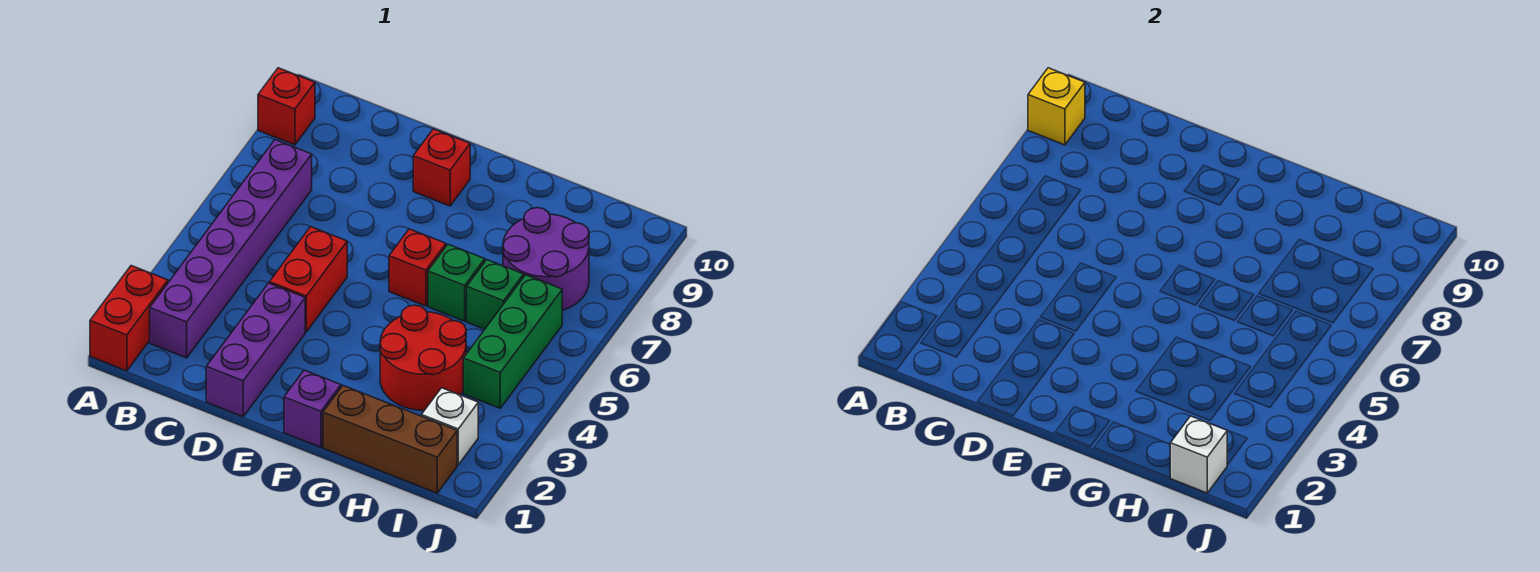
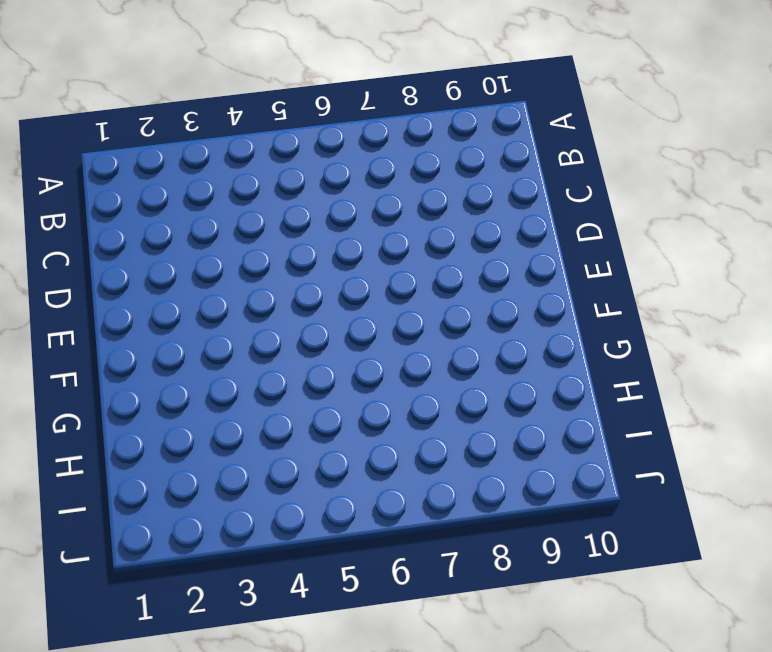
none -> red 1x2 brick [90,266,168,371]
none -> red 1x1 brick [258,68,315,145]
none -> purple 1x6 brick [150,140,312,358]

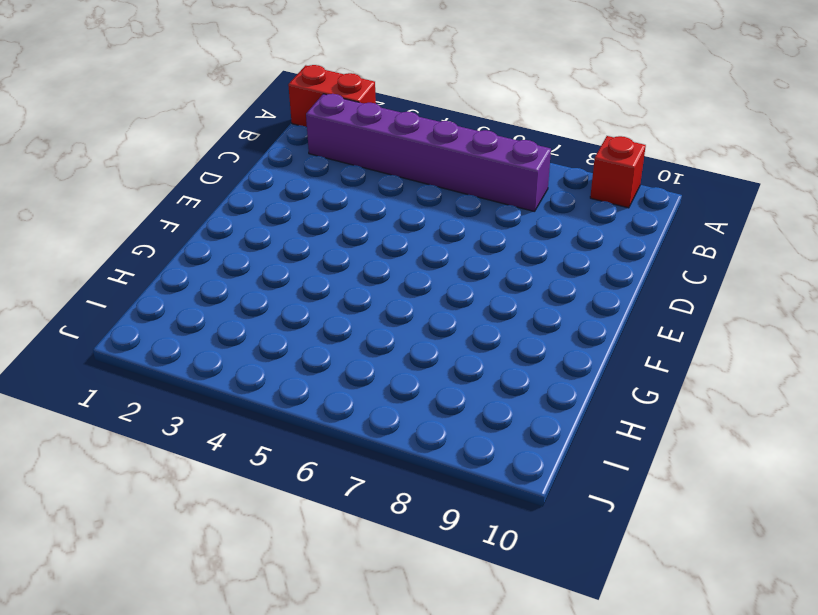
none -> purple 1x3 brick [206,283,305,417]
none -> red 1x2 brick [269,227,347,332]
none -> red 1x1 brick [413,129,470,206]

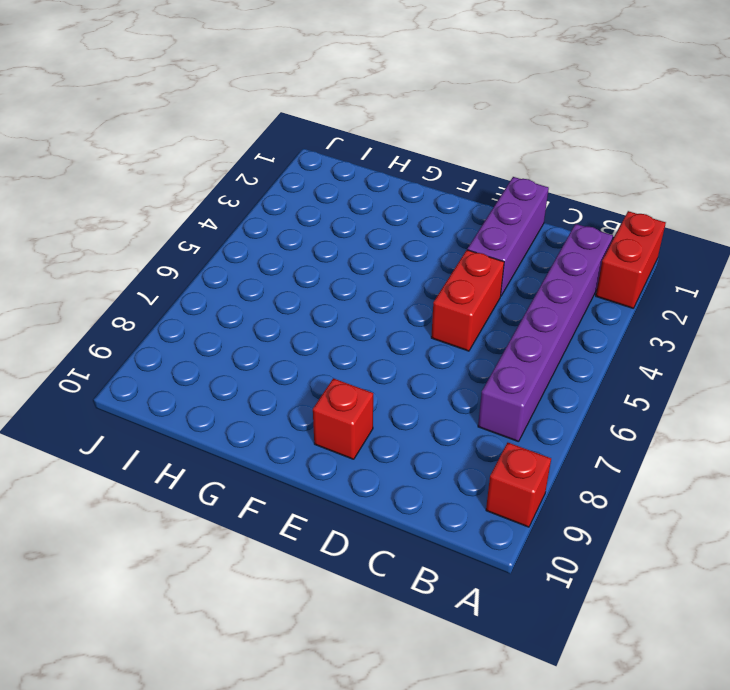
none -> purple 1x1 brick [284,370,341,447]
none -> red 1x1 brick [389,229,446,306]
none -> brown 1x3 brick [323,386,457,493]

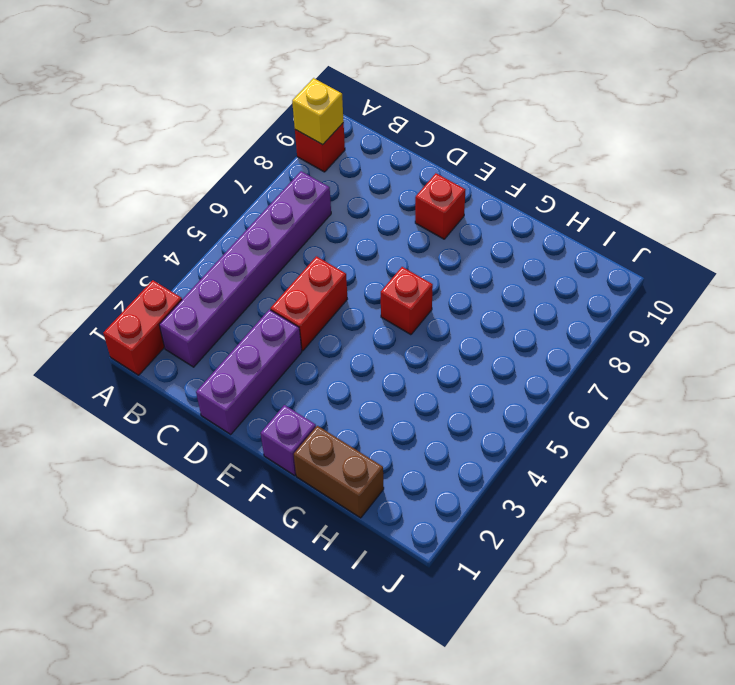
brown 1x2 brick [294,426,384,518] -> brown 1x3 brick [323,386,457,493]
none -> red 2x2 round brick [380,305,466,410]
none -> green 1x1 brick [428,244,485,321]
none -> green 1x1 brick [467,260,524,329]

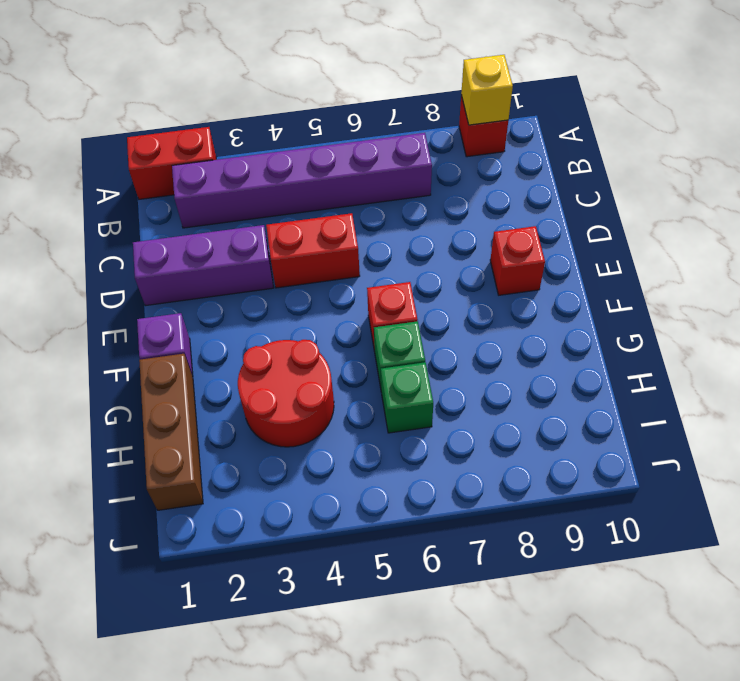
none -> purple 2x2 round brick [503,208,589,310]
none -> white 1x1 brick [421,388,478,465]
none -> green 1x3 brick [463,275,562,408]

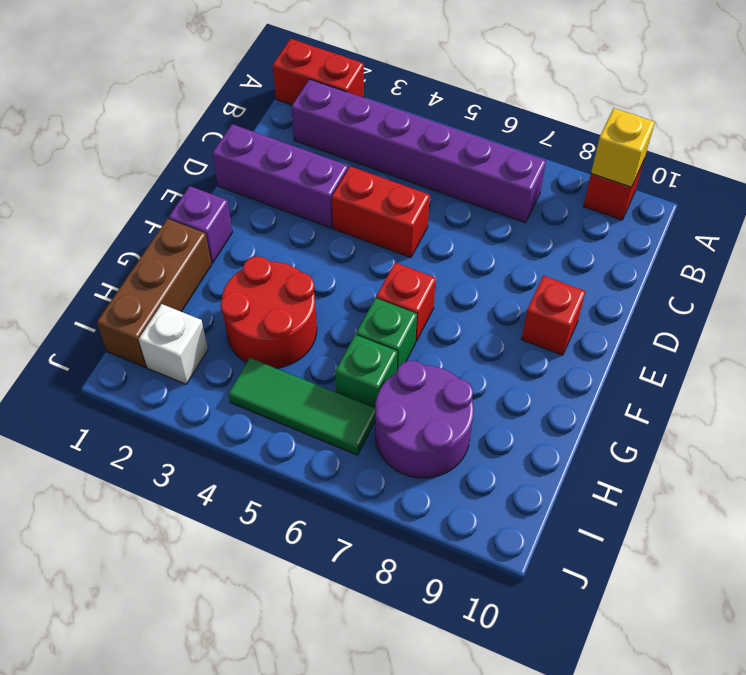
green 1x3 tile [229,358,375,455] -> green 1x3 brick [463,275,562,408]
none -> white 1x1 brick [1170,416,1227,493]

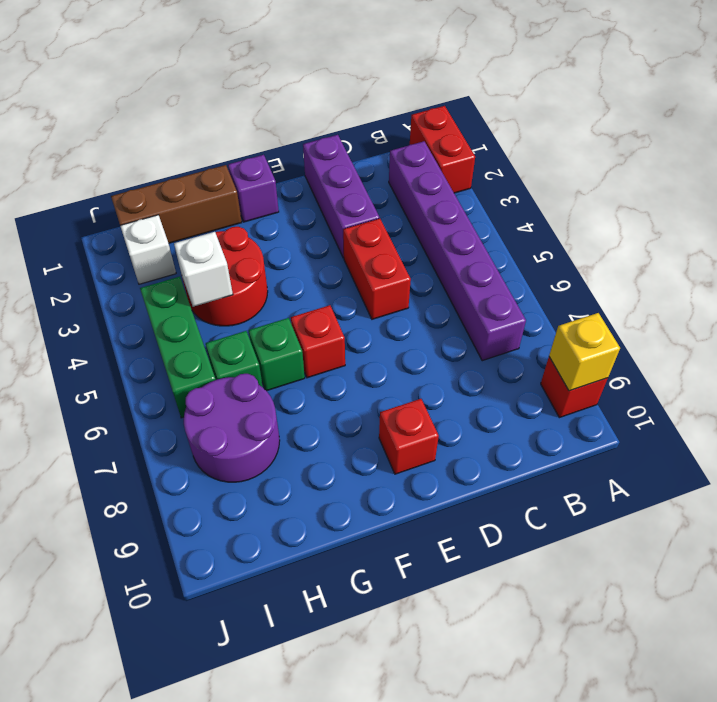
white 1x1 brick [174,232,233,307] -> white 1x1 brick moved to [1170,416,1227,493]

